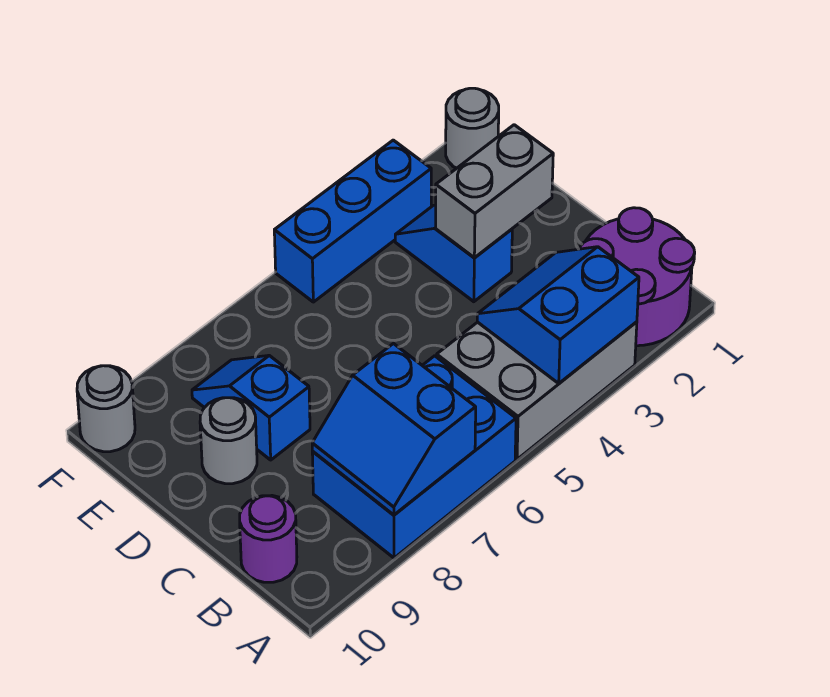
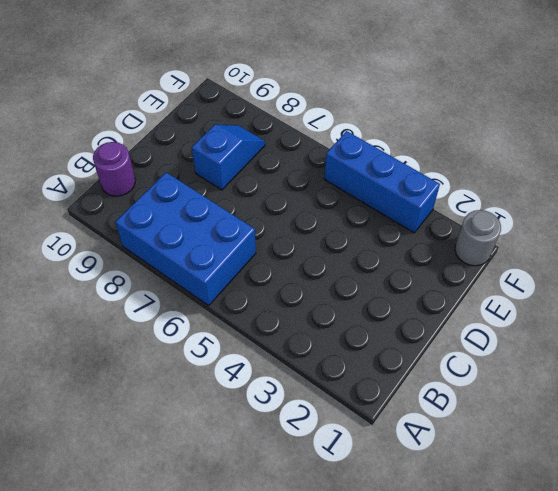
none -> purple 2x2 round brick [580,208,695,346]
none -> grey 2x3 brick [437,322,637,459]
none -> blue 1x2 slope [395,205,512,302]

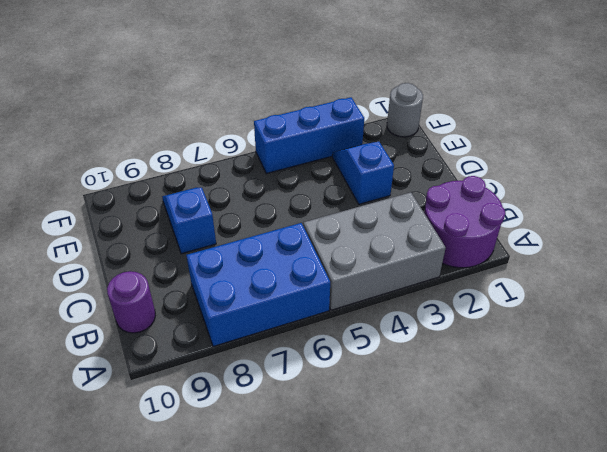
none -> grey 1x1 round brick [200,398,257,484]
none -> grey 1x1 round brick [77,366,135,452]
none -> blue 2x2 slope [477,247,639,383]

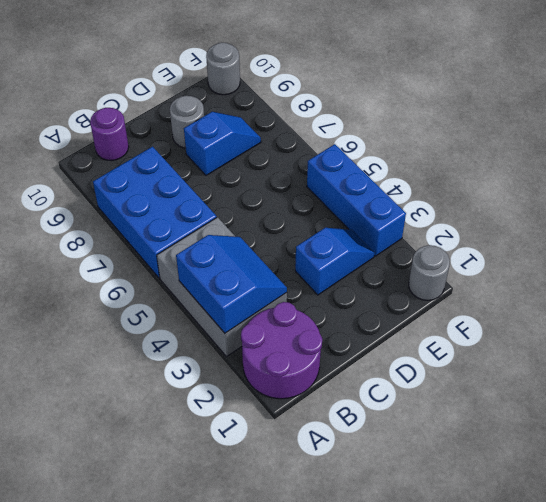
none -> blue 2x2 slope [312,344,476,515]
none -> grey 1x2 brick [436,125,553,258]

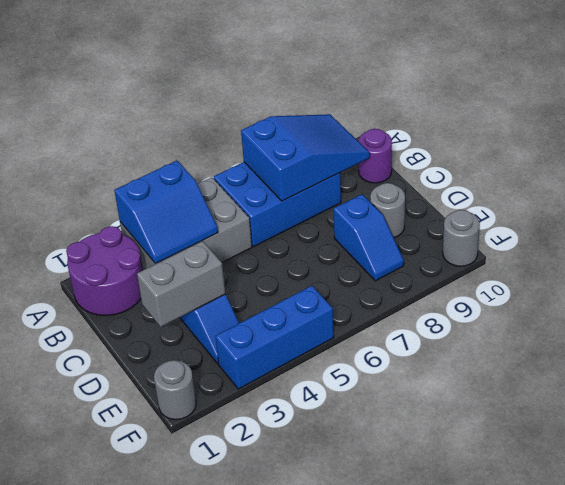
blue 2x3 slope [241,114,370,201] -> blue 2x2 slope [312,344,476,515]

